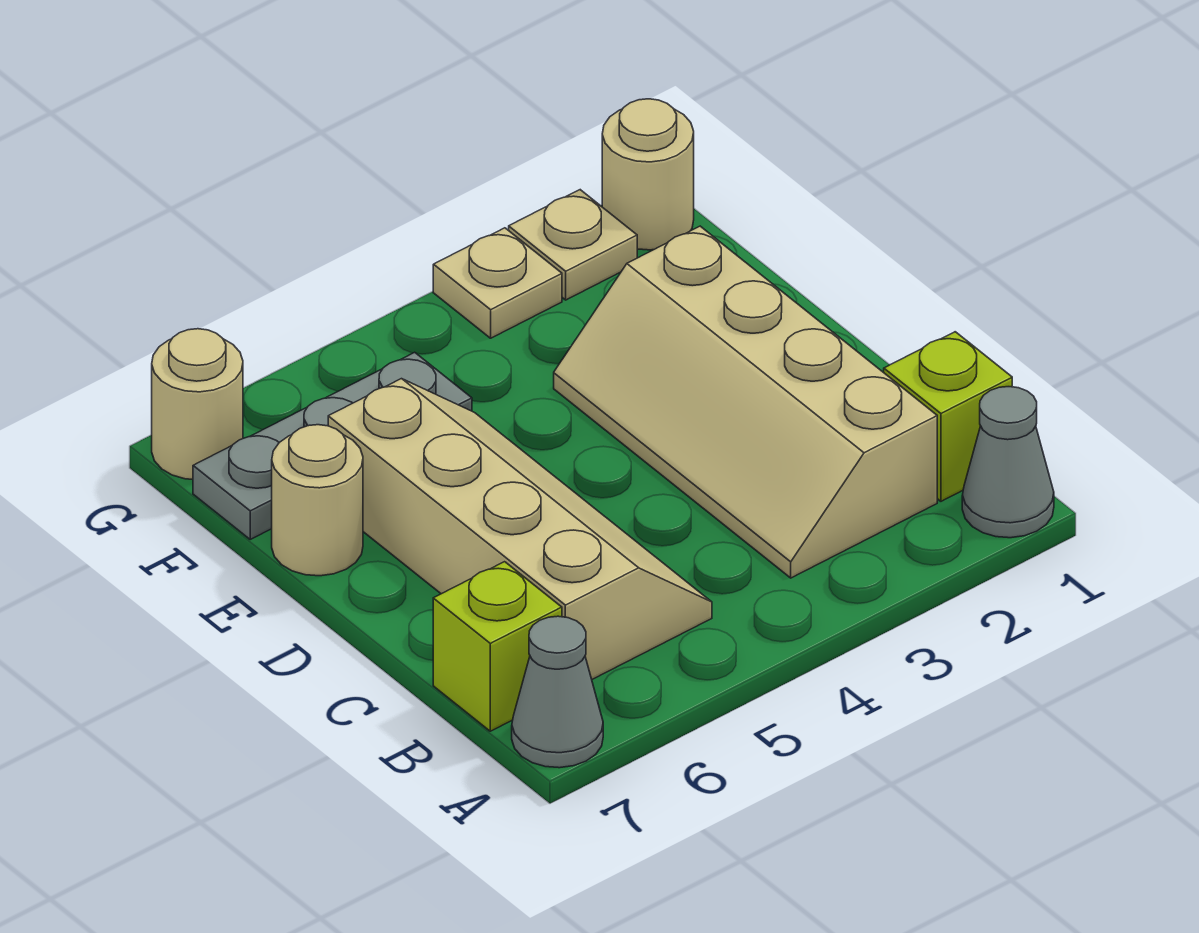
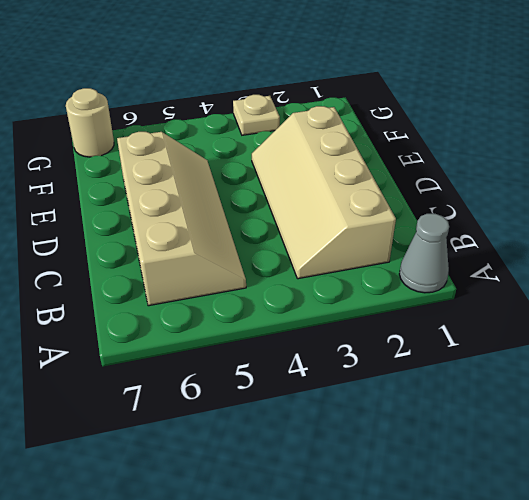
none -> grey 1x1 cone [512,616,603,768]
none -> lime 1x1 brick [884,332,1012,501]
none -> lime 1x1 brick [433,562,562,731]

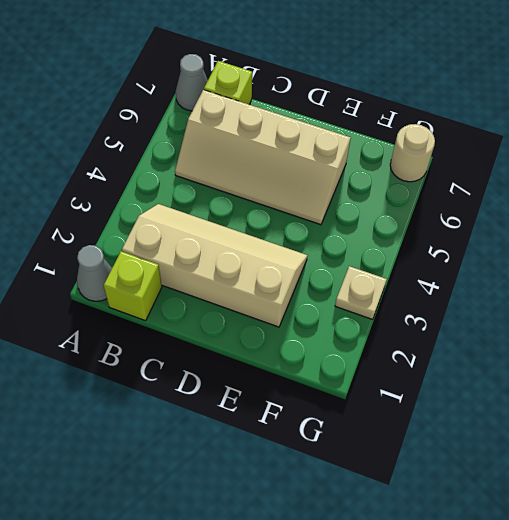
none -> tan 1x1 round brick [272,425,363,576]
none -> grey 1x3 plate [193,352,472,539]
none -> tan 1x1 round brick [602,99,694,250]

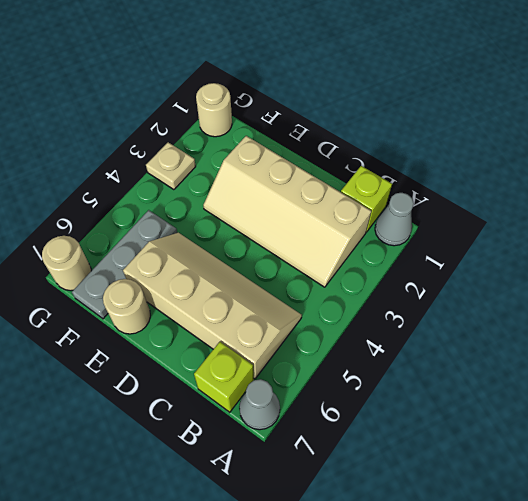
none -> tan 1x1 plate [509,190,637,300]

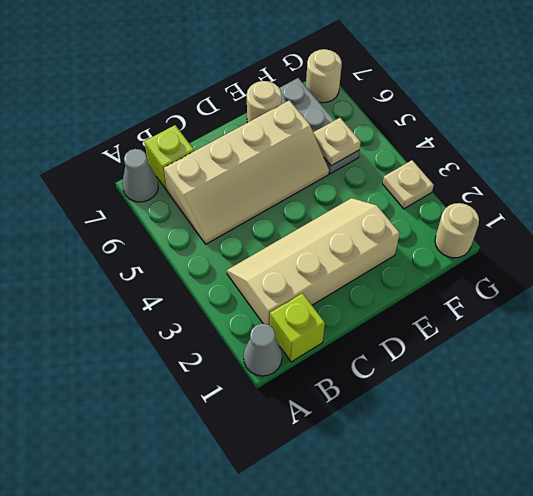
tan 1x1 plate [313,118,361,166] -> tan 1x1 plate moved to [509,190,637,300]

